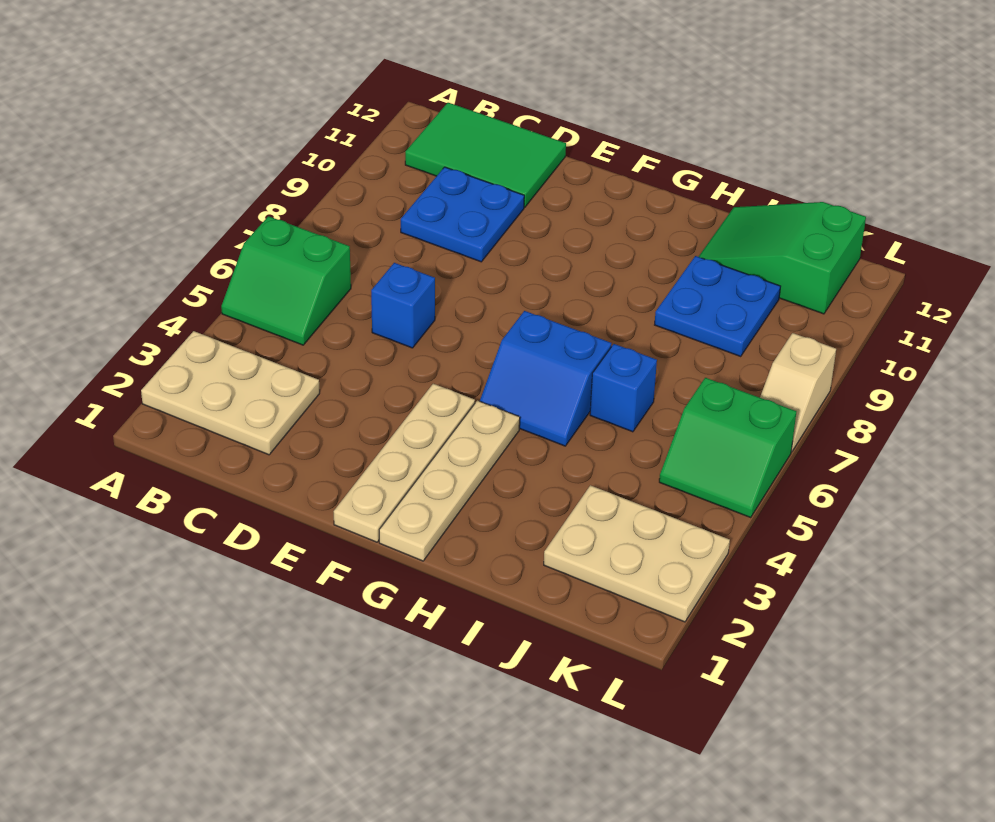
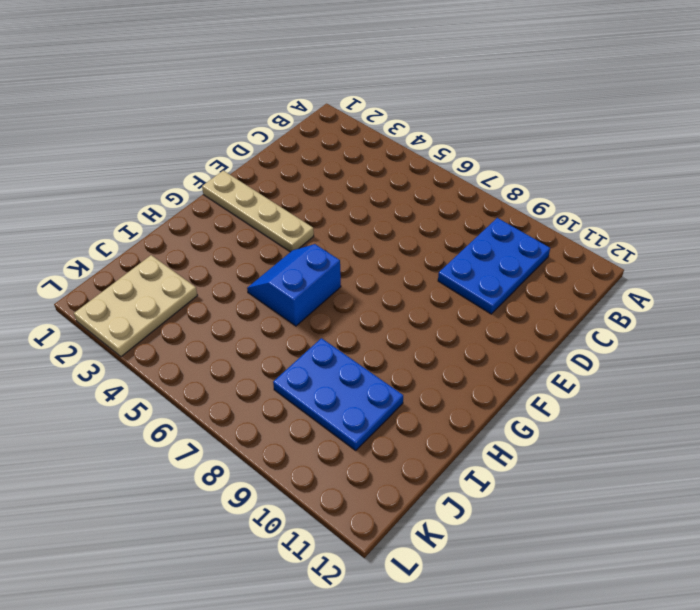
blue 2x3 plate [438,218,550,314] -> blue 2x2 plate [401,167,524,262]
blue 2x3 plate [273,338,403,450] -> blue 2x2 plate [655,256,781,356]
none -> tan 2x3 plate [141,331,320,455]
none -> green 2x2 slope [221,216,351,345]
none -> green 2x3 tile [405,103,566,208]

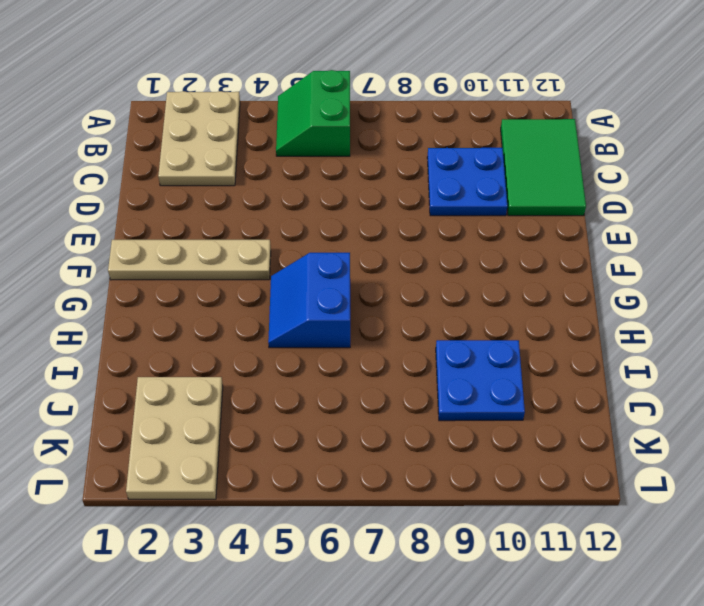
none -> blue 1x1 brick [371,263,435,348]
none -> tan 1x4 plate [379,401,520,561]
none -> blue 1x1 brick [590,344,657,432]

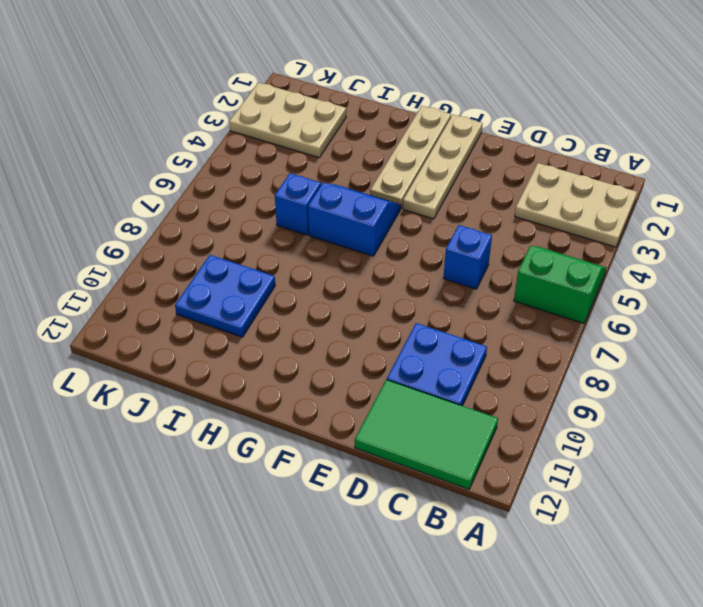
none -> green 2x3 slope [699,202,866,314]
none -> green 2x2 slope [659,378,796,517]
none -> tan 1x2 slope [760,333,836,452]

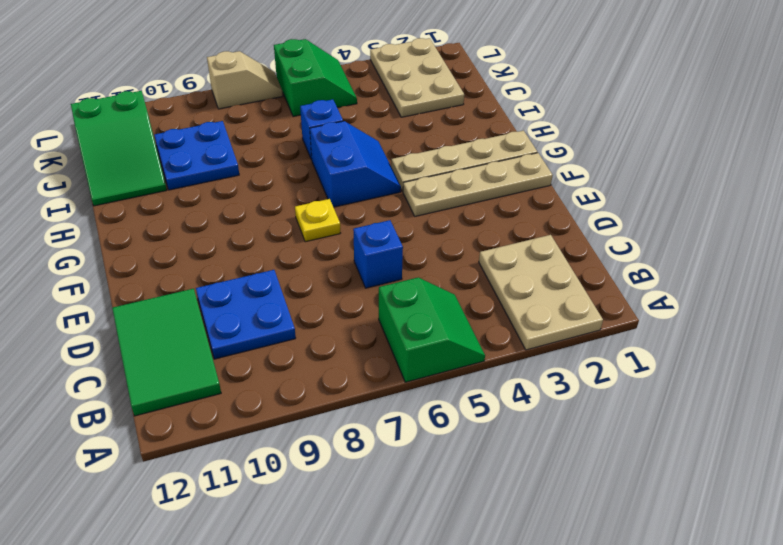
yellow 1x1 plate [295,199,340,242] -> none

